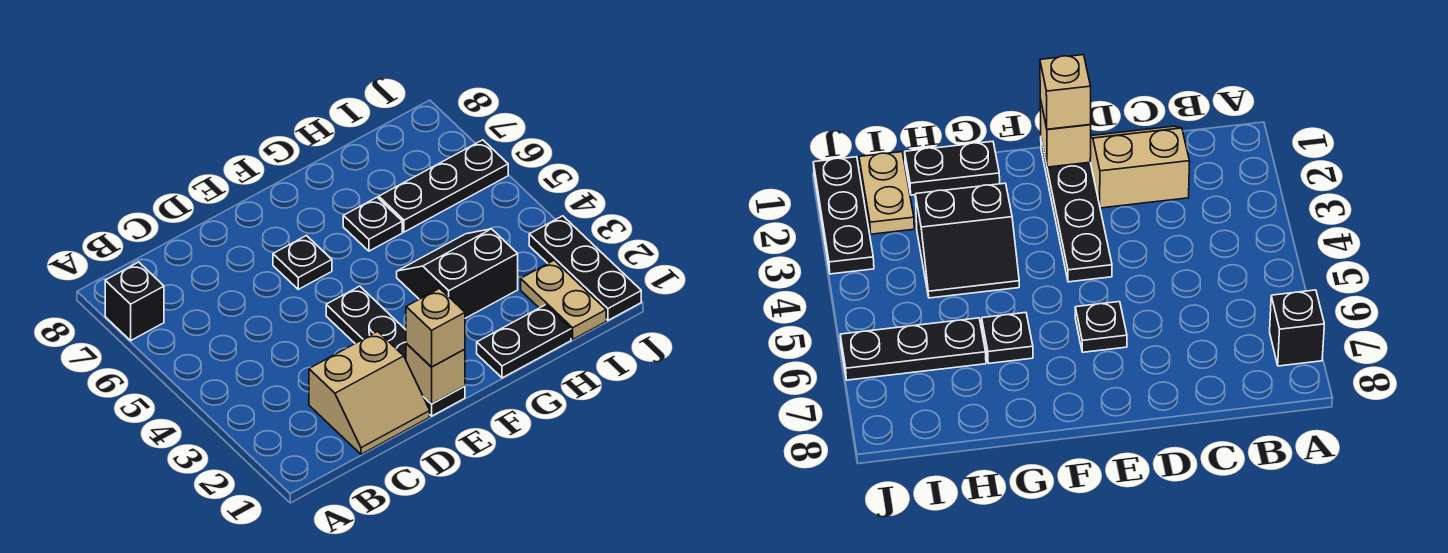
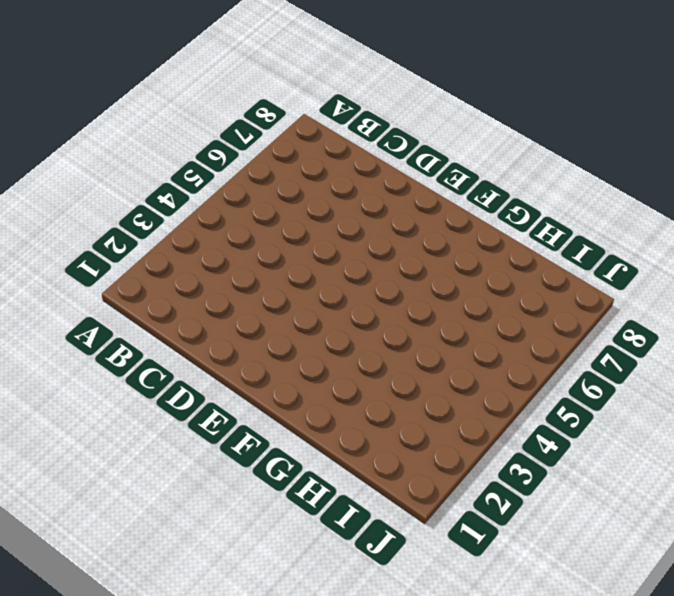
none -> black 1x1 brick [105,262,164,341]
none -> tan 2x2 slope [309,331,430,454]
none -> black 1x4 plate [326,286,465,416]

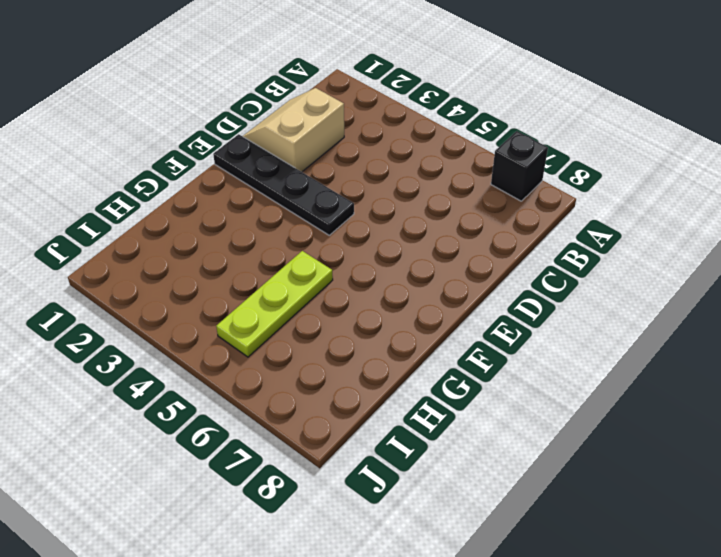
lime 1x3 plate [216,251,333,357] -> none
none -> black 1x1 plate [273,236,332,289]
none -> black 1x2 plate [477,305,571,378]
none -> black 2x2 slope [397,229,518,318]

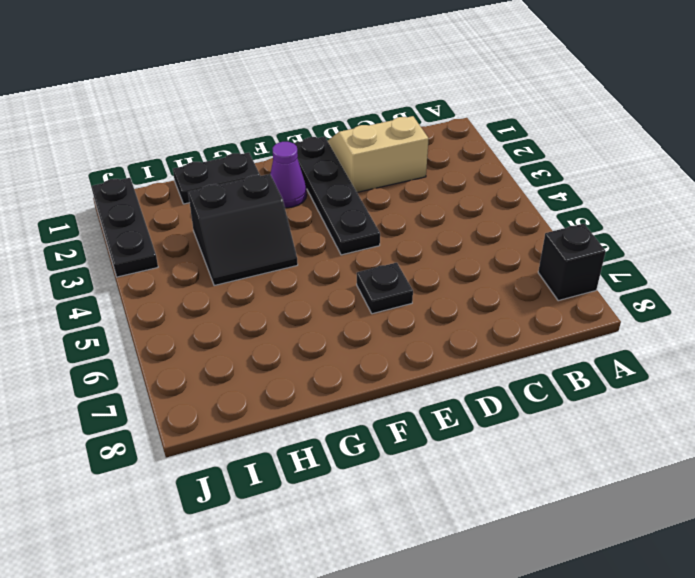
purple 1x1 cone [271,142,307,208] -> none
none -> black 1x1 plate [343,197,402,251]
none -> black 1x3 plate [379,140,508,232]
none -> tan 1x2 plate [521,261,606,339]

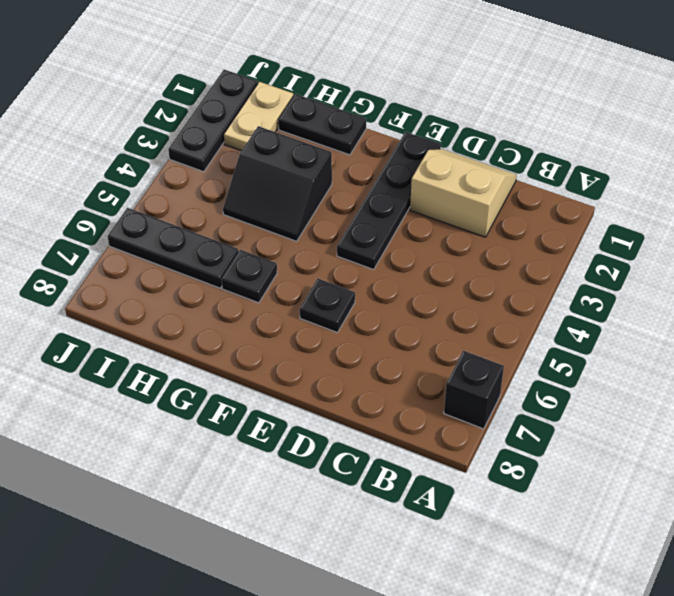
none -> tan 1x1 brick [406,344,465,404]
none -> tan 1x1 brick [406,288,465,367]

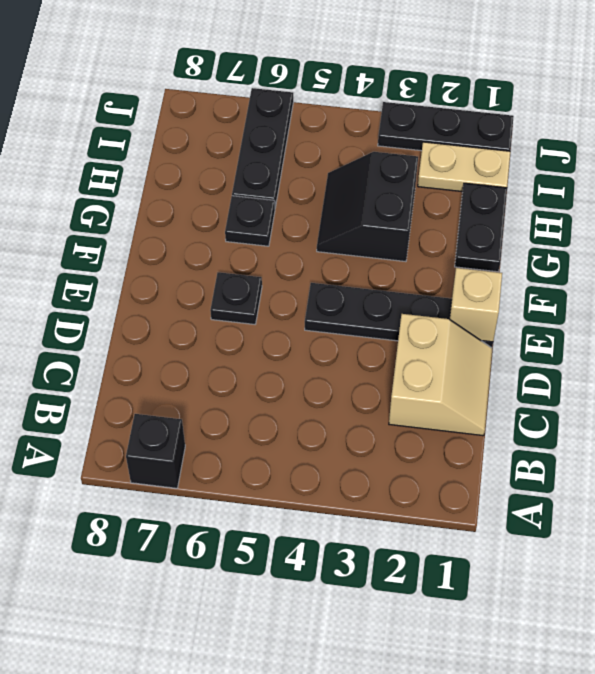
none -> tan 1x1 brick [406,288,465,367]

